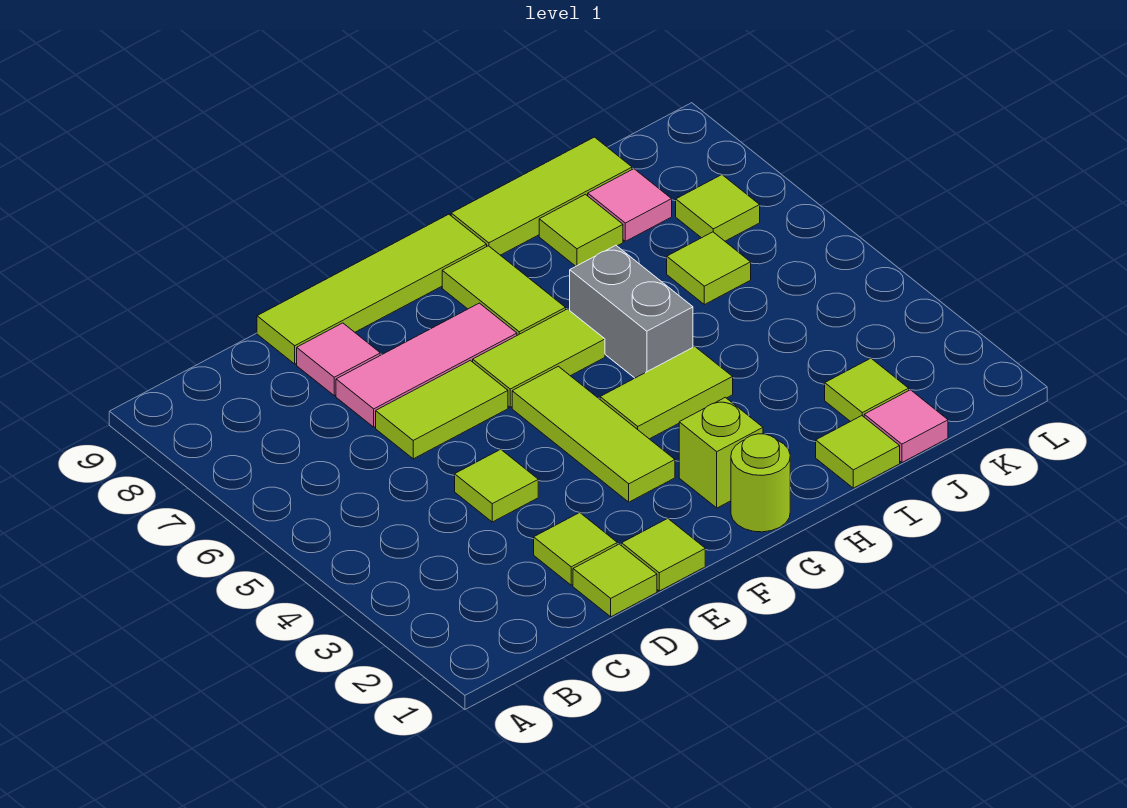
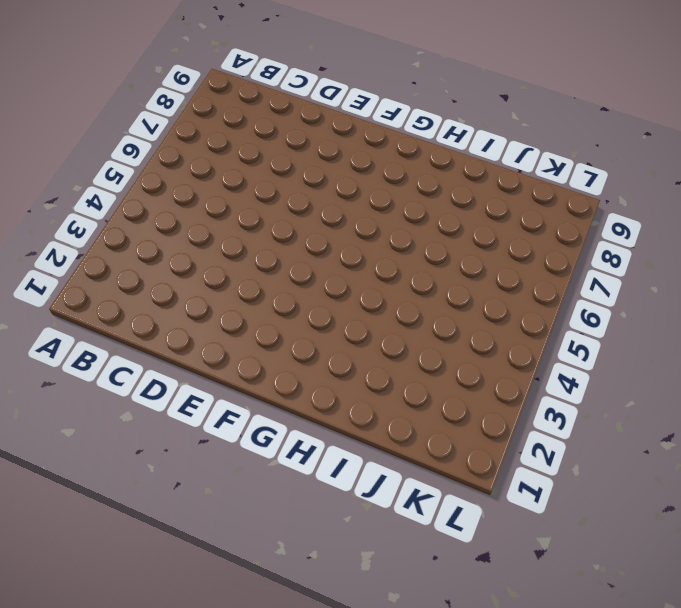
none -> lime 1x1 tile [573,544,657,617]
none -> lime 1x1 tile [534,512,617,585]
none -> lime 1x1 tile [455,449,538,522]

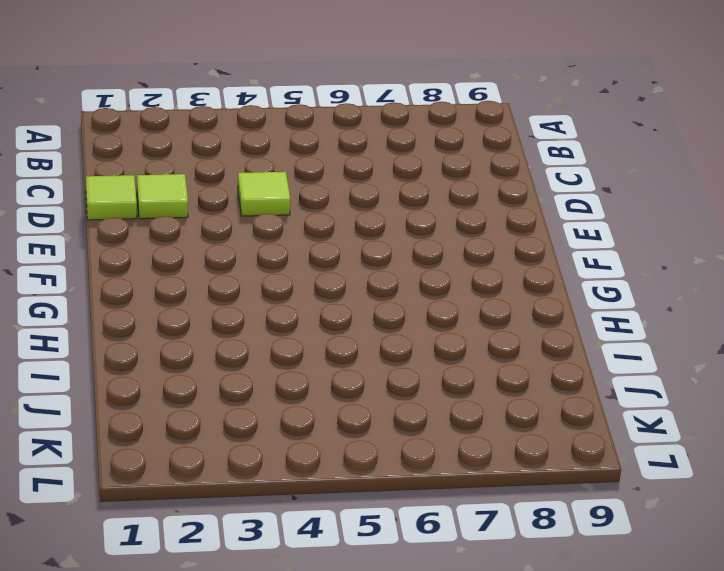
none -> lime 1x2 tile [376,360,508,459]
none -> pink 1x3 tile [336,303,517,427]
none -> pink 1x1 tile [297,323,380,396]

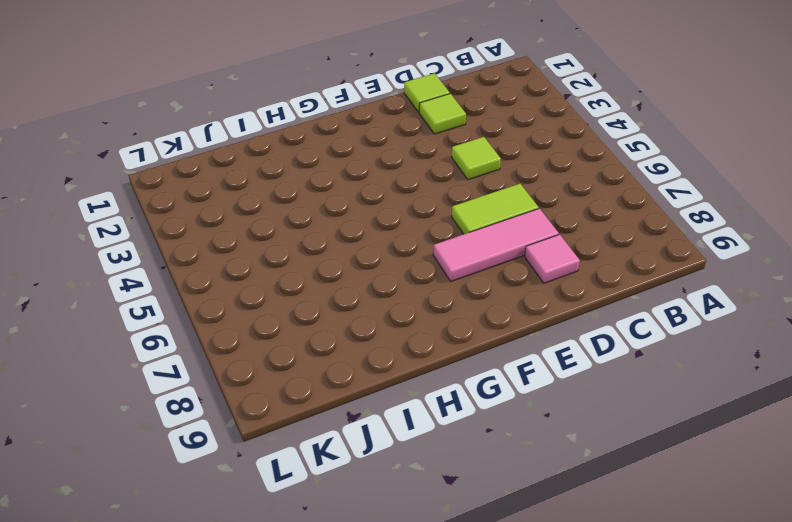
none -> lime 1x4 tile [257,214,487,364]
none -> lime 1x1 tile [622,518,705,591]
none -> lime 1x3 tile [512,366,675,502]

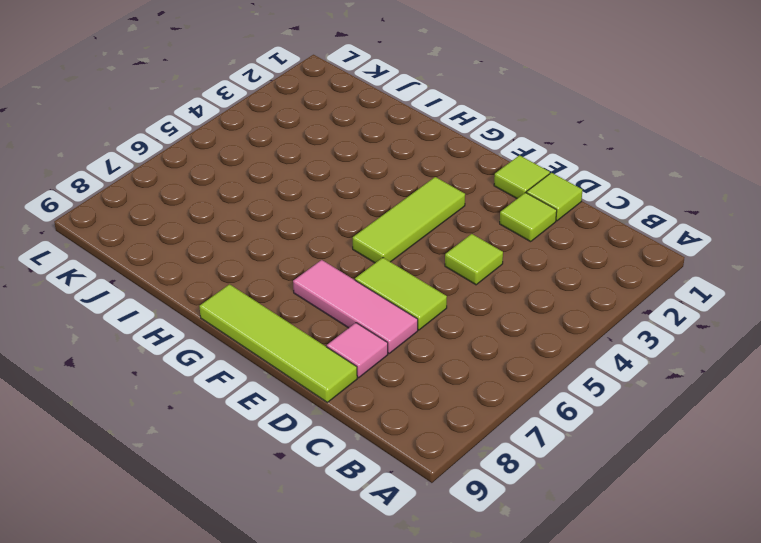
none -> lime 1x2 tile [473,309,605,407]
none -> lime 1x1 round brick [731,434,790,532]
none -> lime 1x1 brick [679,397,763,508]

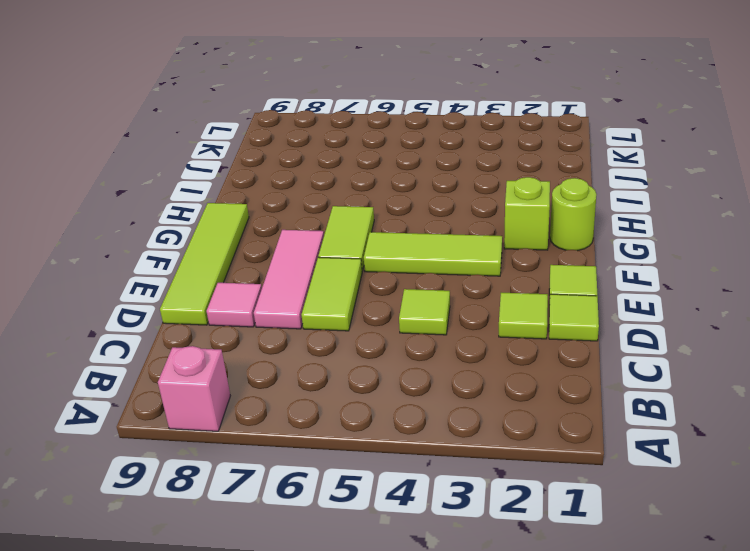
pink 1x1 brick [158,346,230,431] -> none
none -> lime 1x2 tile [600,346,733,439]
none -> lime 1x2 tile [442,246,566,335]
none -> grey 1x2 brick [570,245,693,378]

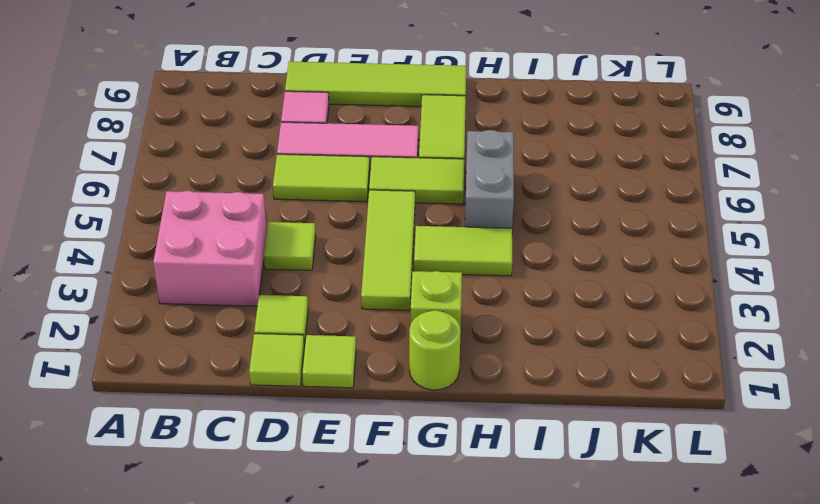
pink 2x2 brick [153,191,267,306] -> none
none -> lime 1x3 tile [451,137,632,255]
none -> lime 1x1 tile [816,416,900,488]
none -> lime 1x1 tile [539,194,623,266]

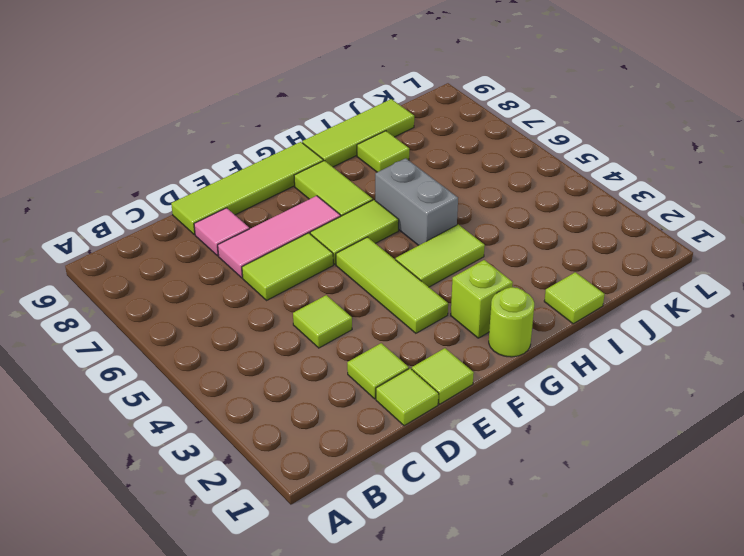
none -> pink 1x1 tile [864,390,948,462]
none -> lime 1x1 tile [825,358,909,422]
none -> lime 1x1 tile [667,232,751,305]

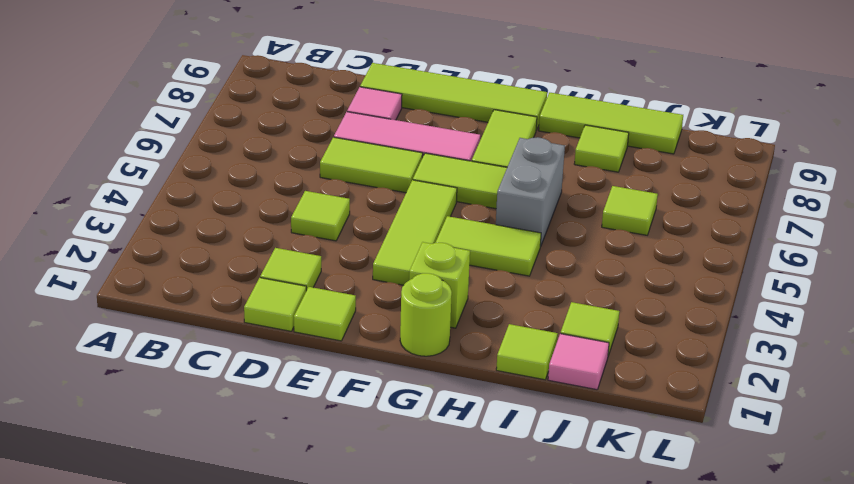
none -> pink 1x1 tile [588,169,672,241]
none -> lime 1x1 tile [676,175,760,241]

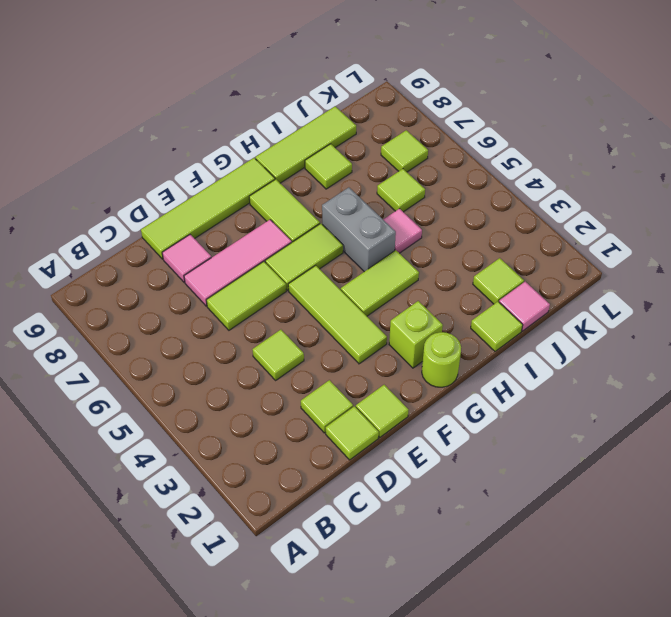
pink 1x1 tile [383,209,422,253] -> pink 1x1 tile moved to [588,169,672,241]

